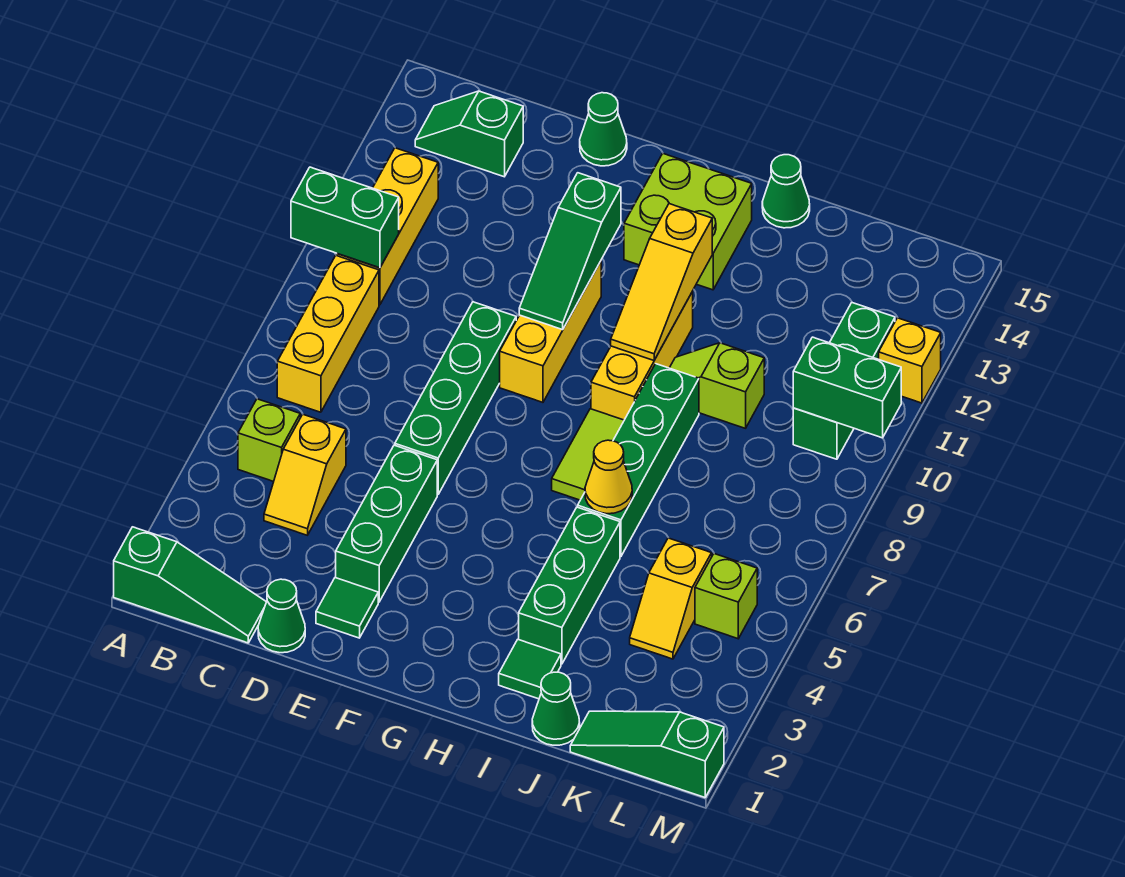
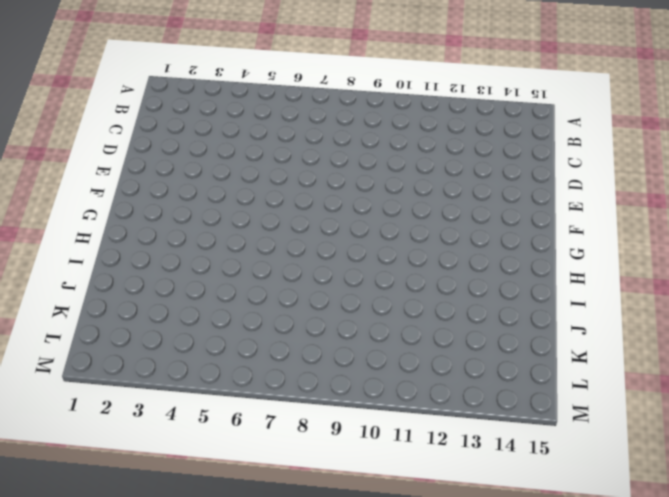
none -> green 1x3 slope [114,527,266,643]
none -> lime 1x1 brick [238,399,300,482]
none -> yellow 1x3 brick [277,255,379,412]
none -> yellow 1x3 brick [337,148,438,305]

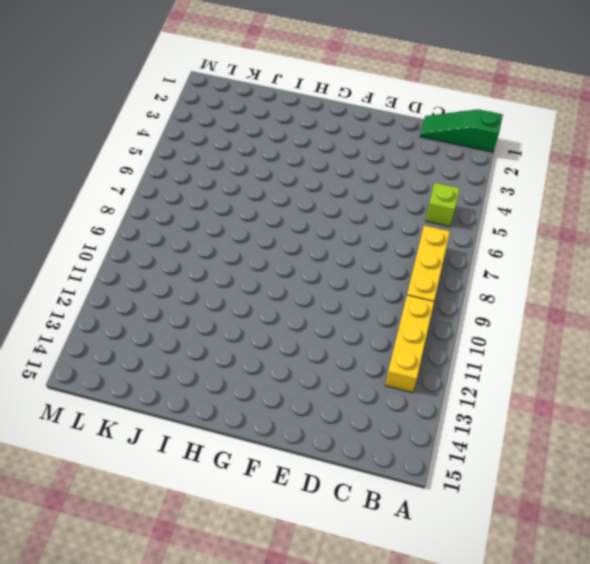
none -> green 1x2 slope [415,91,523,177]
none -> yellow 1x2 slope [264,415,346,535]
none -> green 1x1 cone [258,579,305,653]
none -> green 1x1 tile [316,578,378,638]

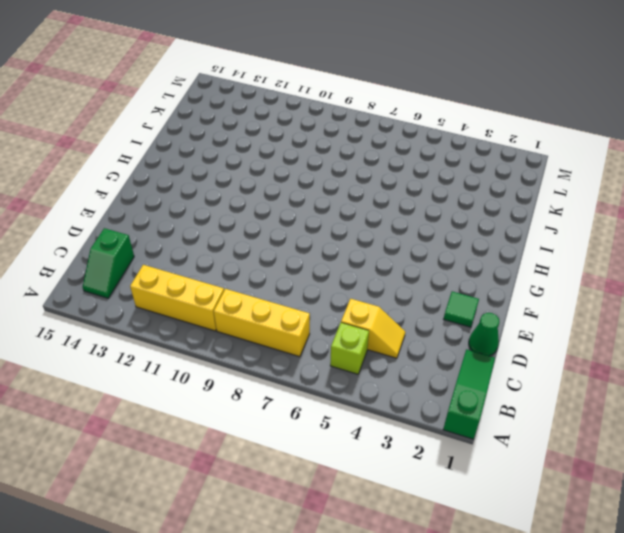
none -> green 1x3 brick [336,445,437,602]
none -> green 1x4 brick [395,302,516,494]
none -> green 1x1 cone [580,93,627,166]
none -> yellow 1x3 brick [500,261,601,402]

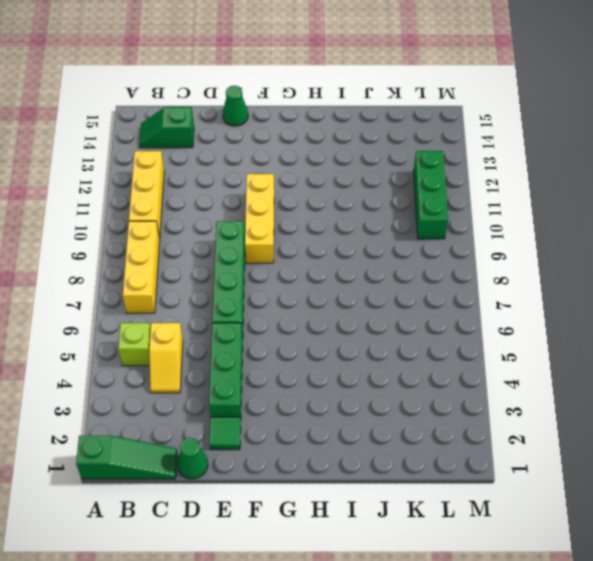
none -> lime 2x2 brick [624,154,752,290]
none -> lime 1x2 tile [552,409,624,500]
none -> yellow 1x3 brick [591,292,693,420]
none -> green 1x1 tile [499,639,561,699]

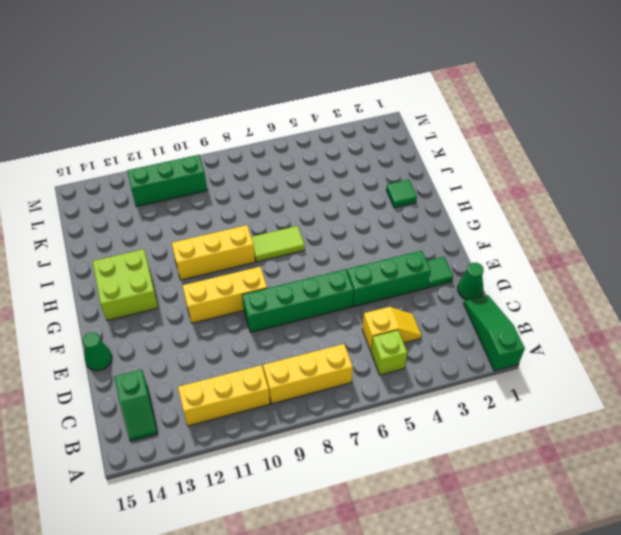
none -> green 1x3 brick [519,507,620,664]
none -> green 1x4 brick [578,364,699,556]
none -> lime 1x2 slope [670,343,764,428]
none -> green 1x1 cone [762,155,810,228]

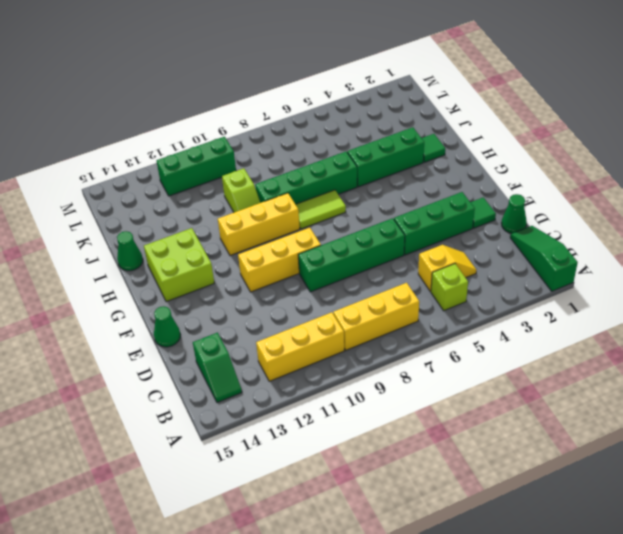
none -> green 1x1 cone [532,672,580,745]
none -> green 1x3 slope [570,711,724,798]
none -> yellow 1x2 slope [630,538,712,659]
none -> lime 1x1 brick [695,554,757,639]

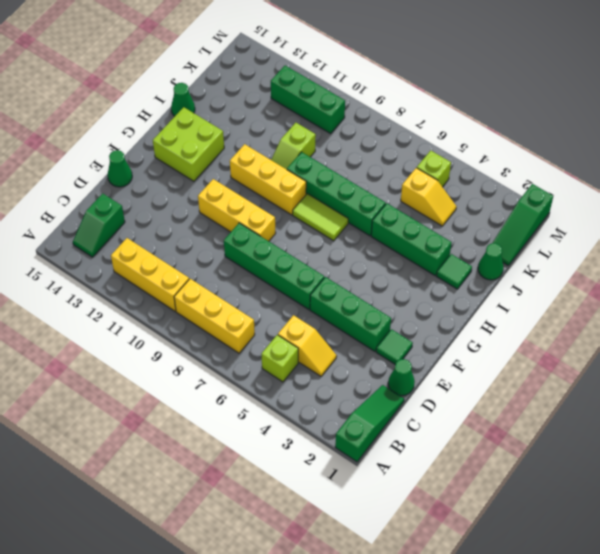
none -> yellow 1x1 brick [879,318,941,403]
none -> green 1x2 brick [291,167,399,268]
none -> green 1x3 slope [519,173,621,330]
none -> yellow 1x3 slope [611,204,712,360]

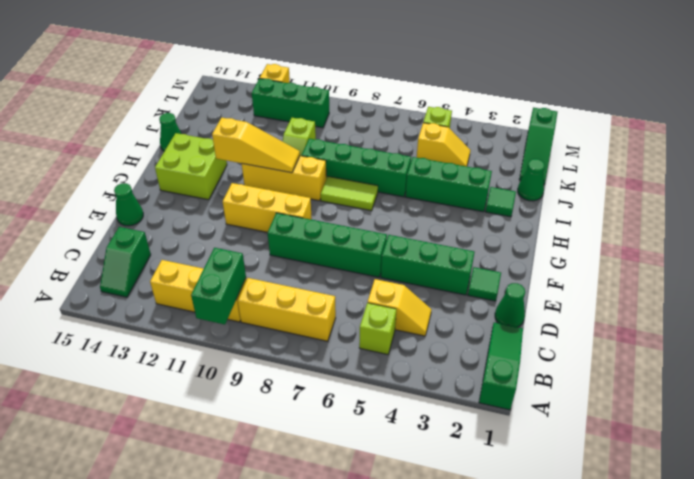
none -> green 1x3 slope [519,173,621,330]
none -> yellow 1x1 cone [585,440,632,514]
none -> green 1x2 brick [793,337,901,438]

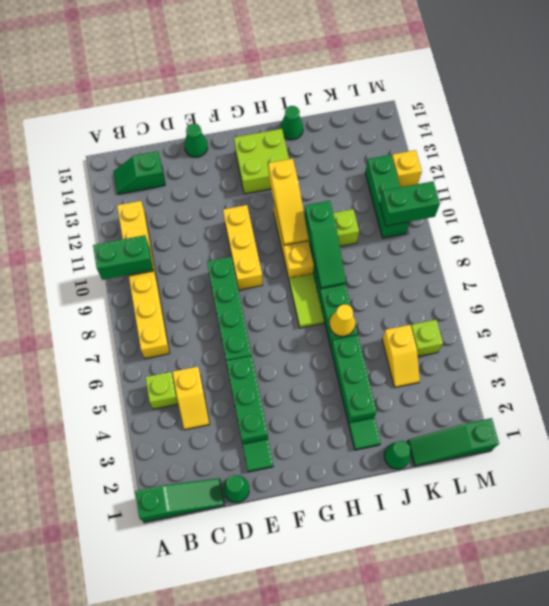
green 1x3 slope [304,201,346,289] -> green 1x3 slope moved to [519,173,621,330]

